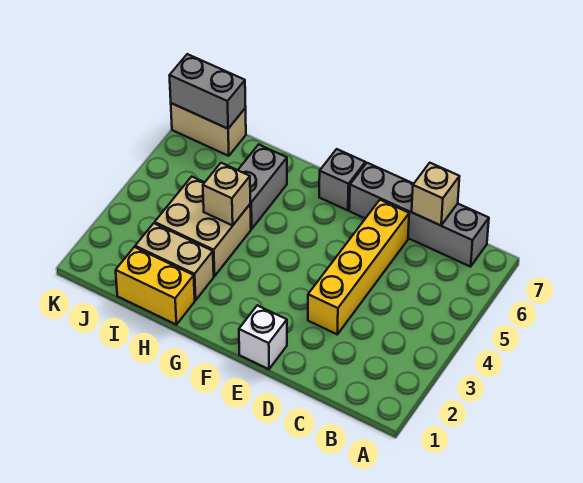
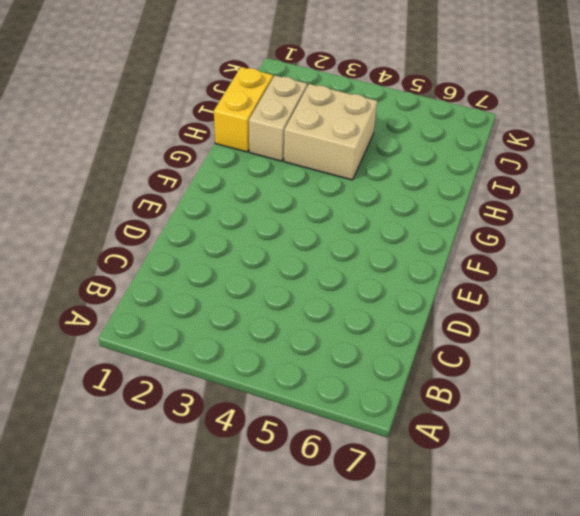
none -> grey 1x4 brick [349,163,489,267]
none -> yellow 1x4 brick [308,200,409,334]
none -> white 1x1 brick [239,305,287,369]

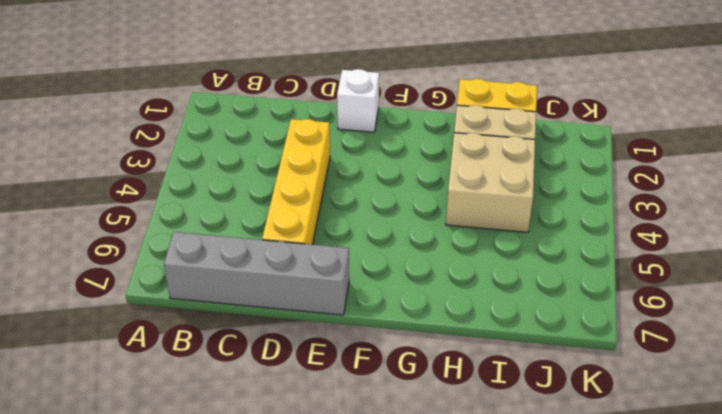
none -> grey 1x1 brick [319,149,365,210]
none -> grey 1x2 brick [238,145,287,229]
none -> tan 1x2 brick [171,103,246,156]

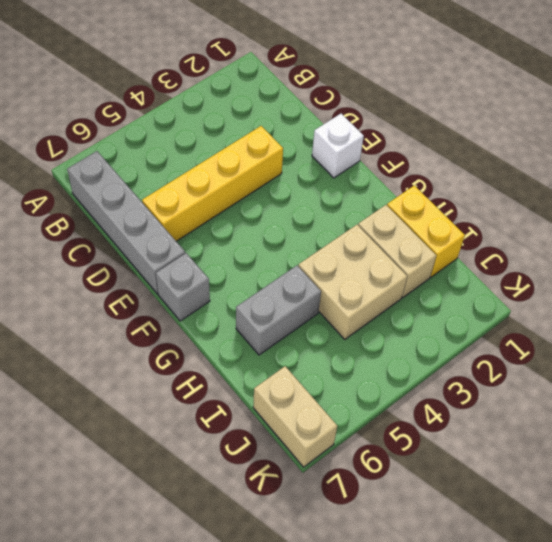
none -> tan 1x1 brick [412,163,460,225]
none -> tan 1x1 brick [203,163,250,225]
none -> grey 1x2 brick [169,54,246,129]

